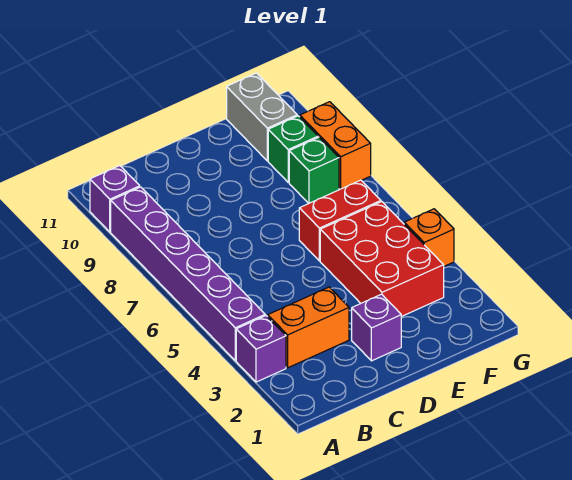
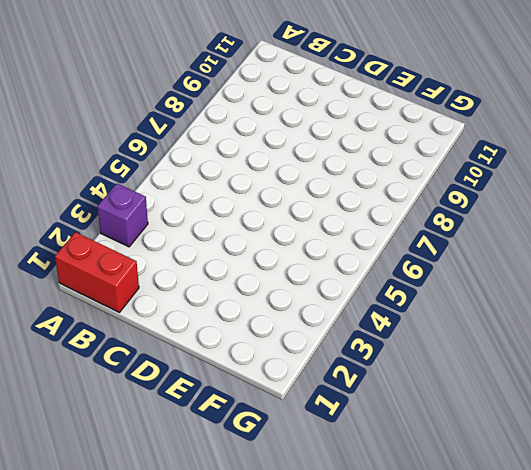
red 1x2 brick [55,232,139,312] -> red 1x2 brick moved to [299,180,381,261]
none -> purple 1x6 brick [111,187,265,361]
none -> purple 1x1 brick [90,166,140,232]
none -> orange 1x2 brick [268,287,349,368]

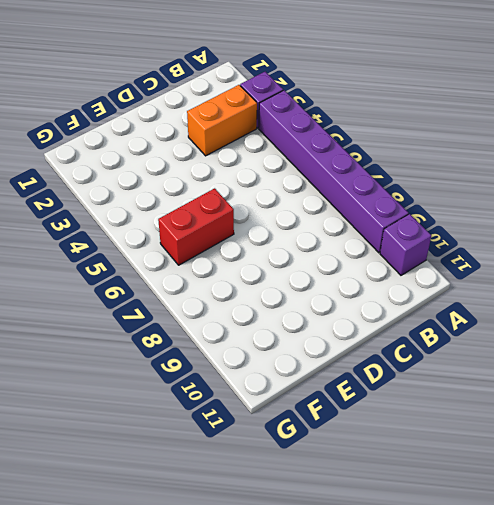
none -> purple 1x1 brick [352,294,401,361]
none -> red 2x3 brick [320,202,444,317]
none -> green 1x1 brick [289,137,339,203]

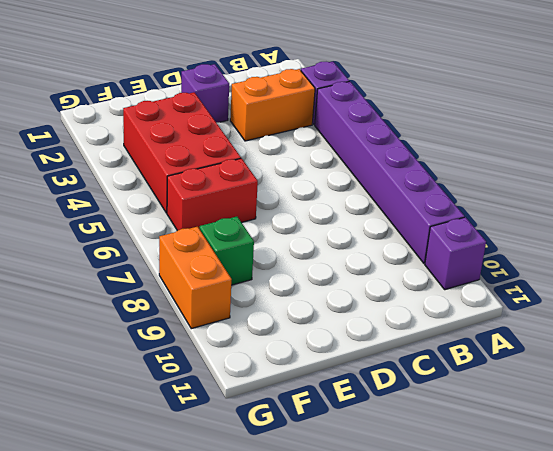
none -> green 1x1 brick [268,116,318,182]
none -> grey 1x2 brick [227,73,297,161]
none -> orange 1x1 brick [404,209,454,266]

